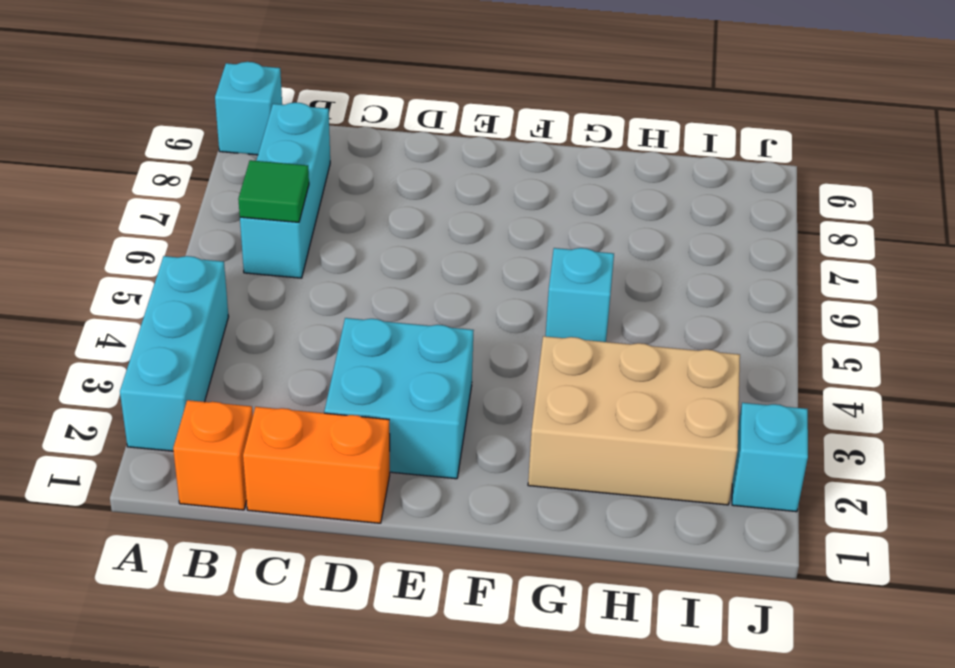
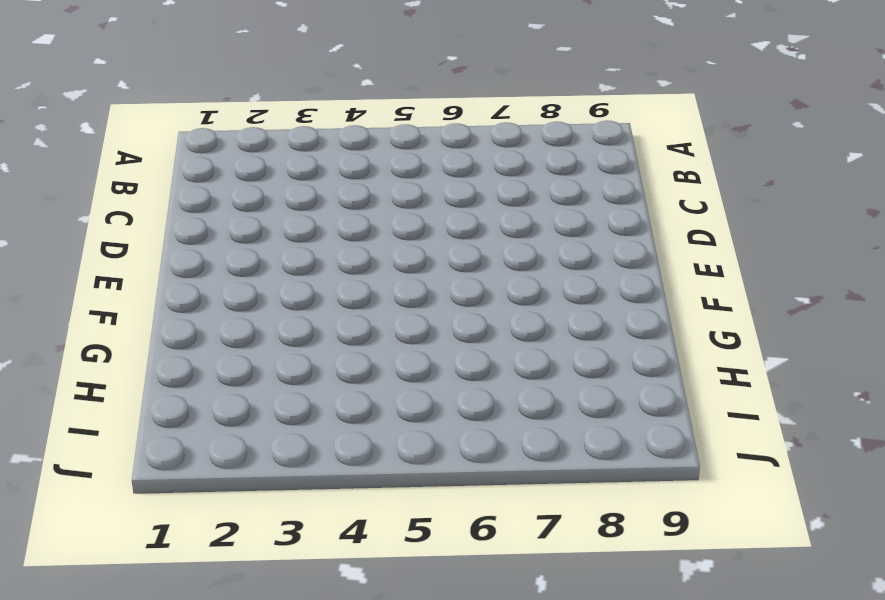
none -> cyan 1x3 brick [120,256,229,451]
none -> cyan 1x1 brick [215,62,282,155]

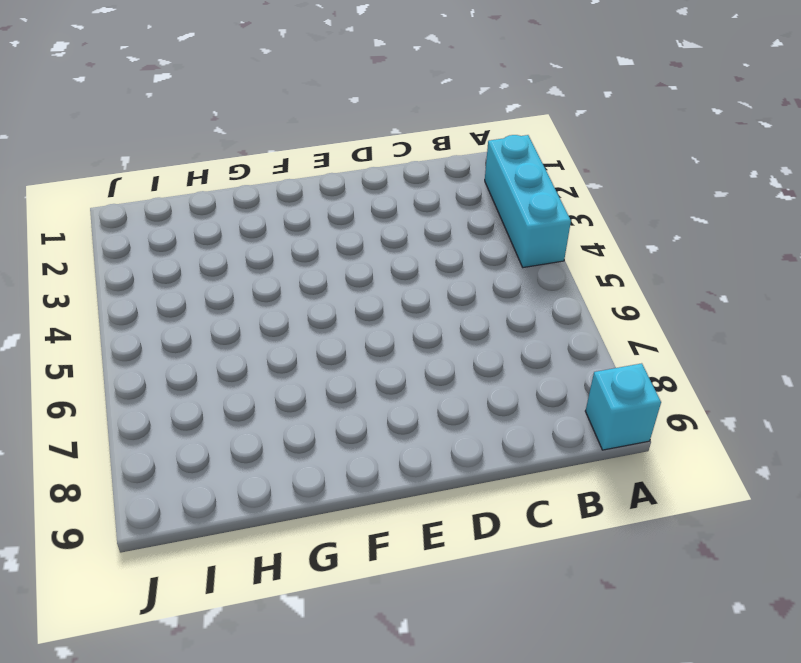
none -> orange 1x1 brick [173,400,253,510]
none -> cyan 1x3 brick [240,102,330,278]

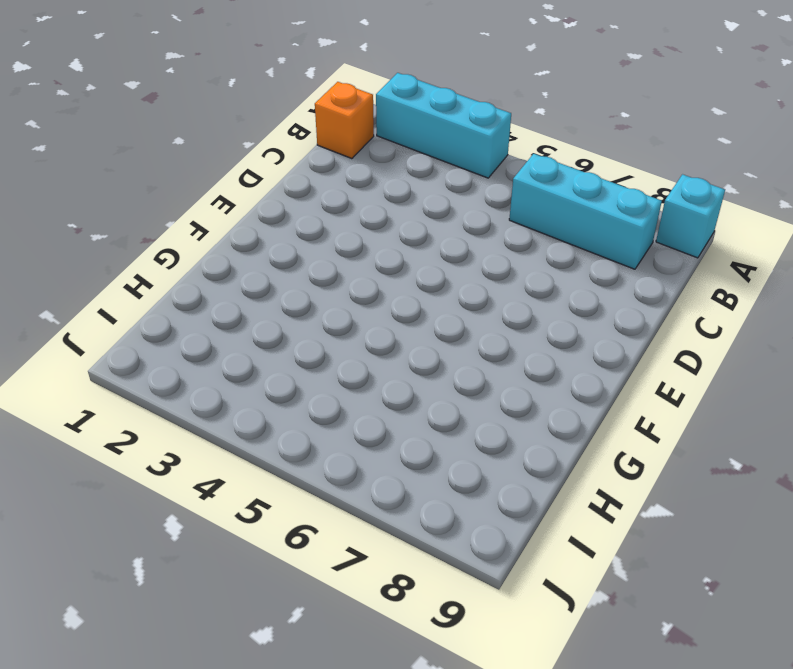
none -> orange 1x2 brick [243,407,390,523]
none -> cyan 2x2 brick [324,318,474,479]

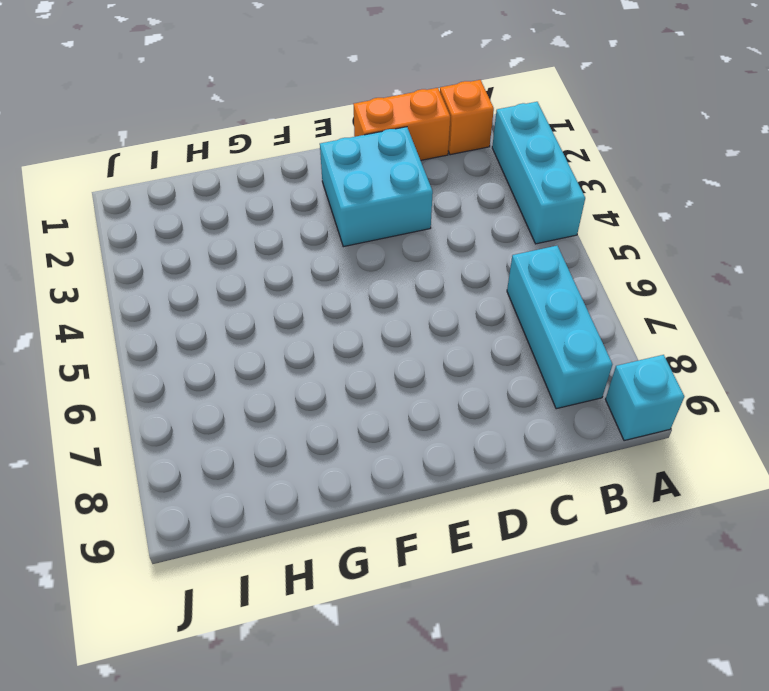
none -> tan 2x3 brick [528,336,740,505]
none -> cyan 1x1 brick [546,248,614,342]

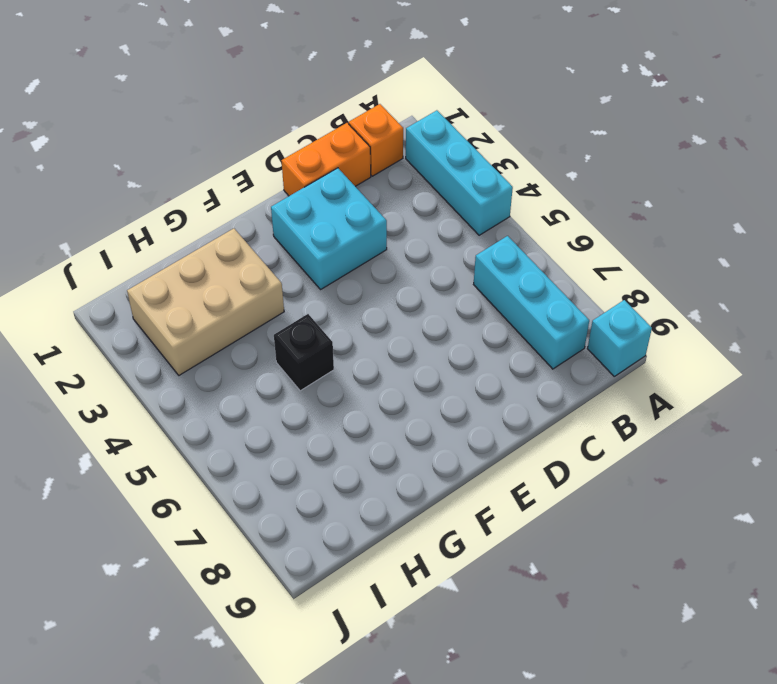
black 1x1 brick [274,314,334,391] -> cyan 1x1 brick [546,248,614,342]
none -> cyan 1x1 brick [732,403,808,512]
none -> green 1x1 tile [238,160,309,222]

